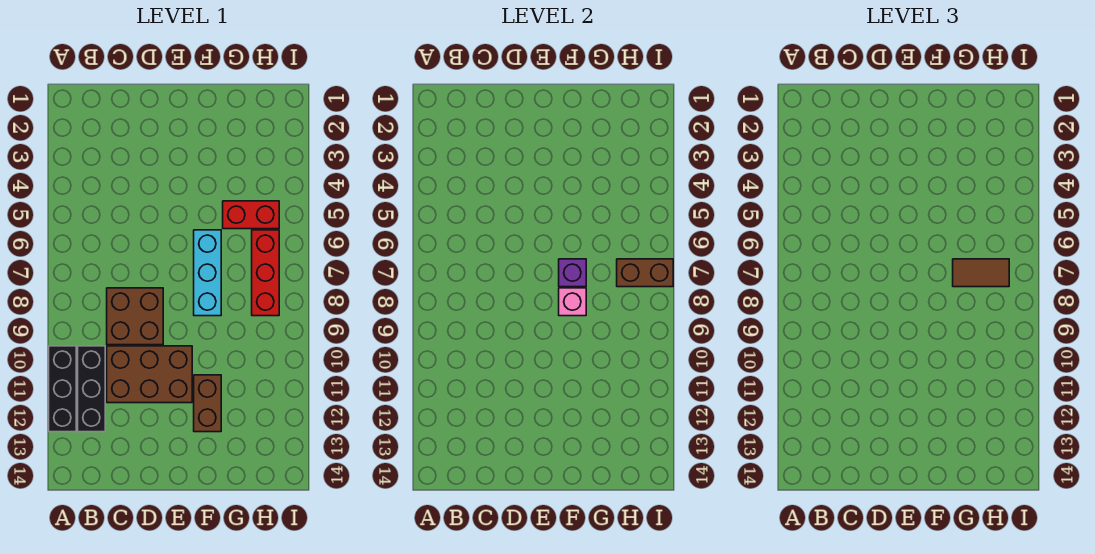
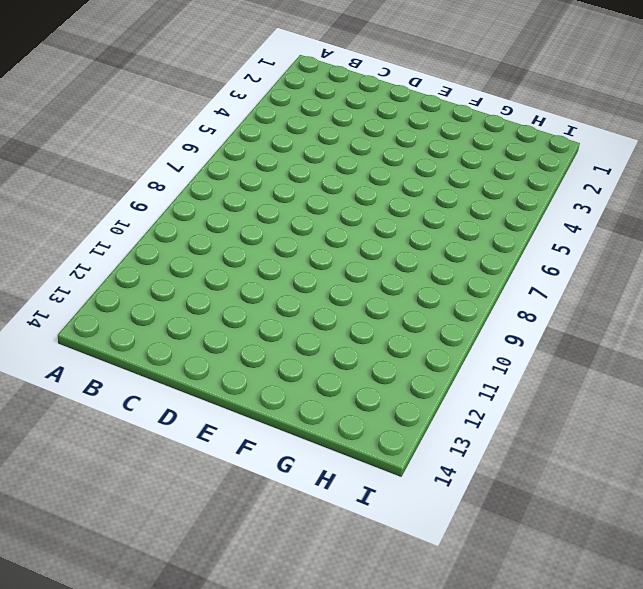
none -> black 1x3 brick [49,346,76,432]
none -> black 1x3 brick [78,346,105,432]
none -> brown 2x2 brick [107,288,163,345]

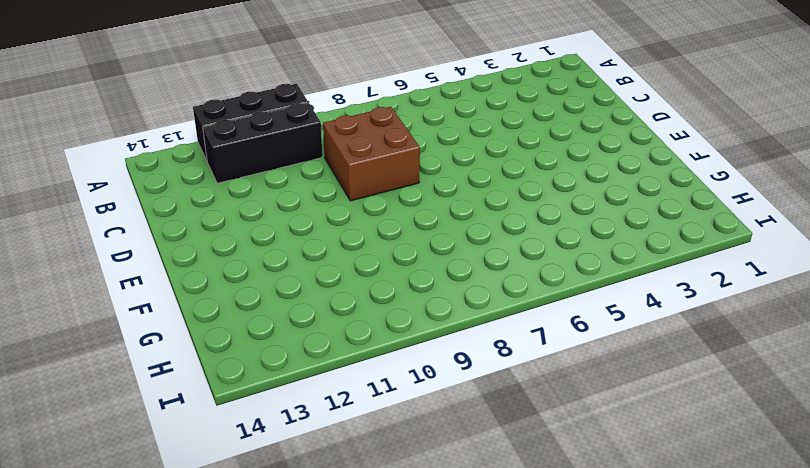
none -> brown 2x3 brick [107,346,192,403]
none -> cyan 1x3 brick [194,230,221,316]
none -> brown 1x2 brick [194,375,221,432]

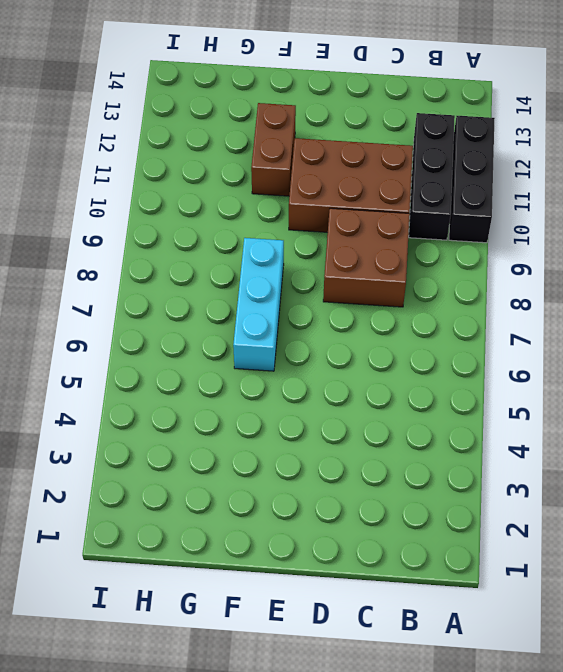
none -> red 1x2 brick [223,201,279,229]
none -> red 1x3 brick [252,230,279,316]
none -> purple 1x1 brick [559,259,586,287]

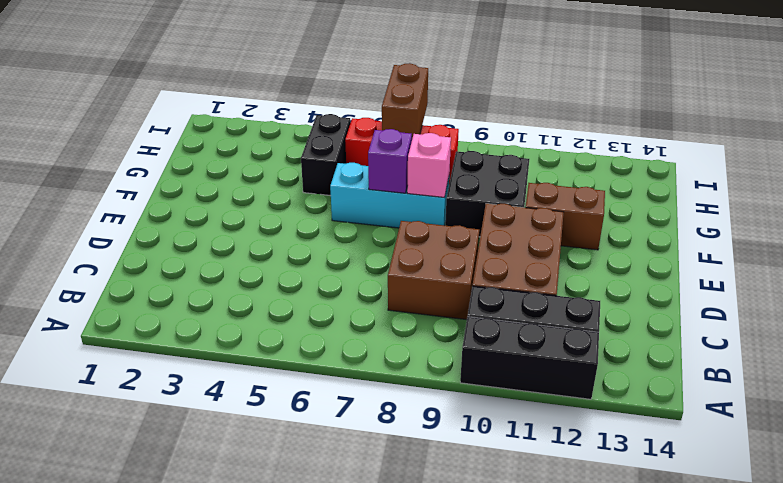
black 2x2 brick [445,151,529,237] -> none
black 1x2 brick [301,114,351,196] -> red 1x2 brick [223,201,279,229]
none -> brown 1x2 tile [953,259,1009,287]

